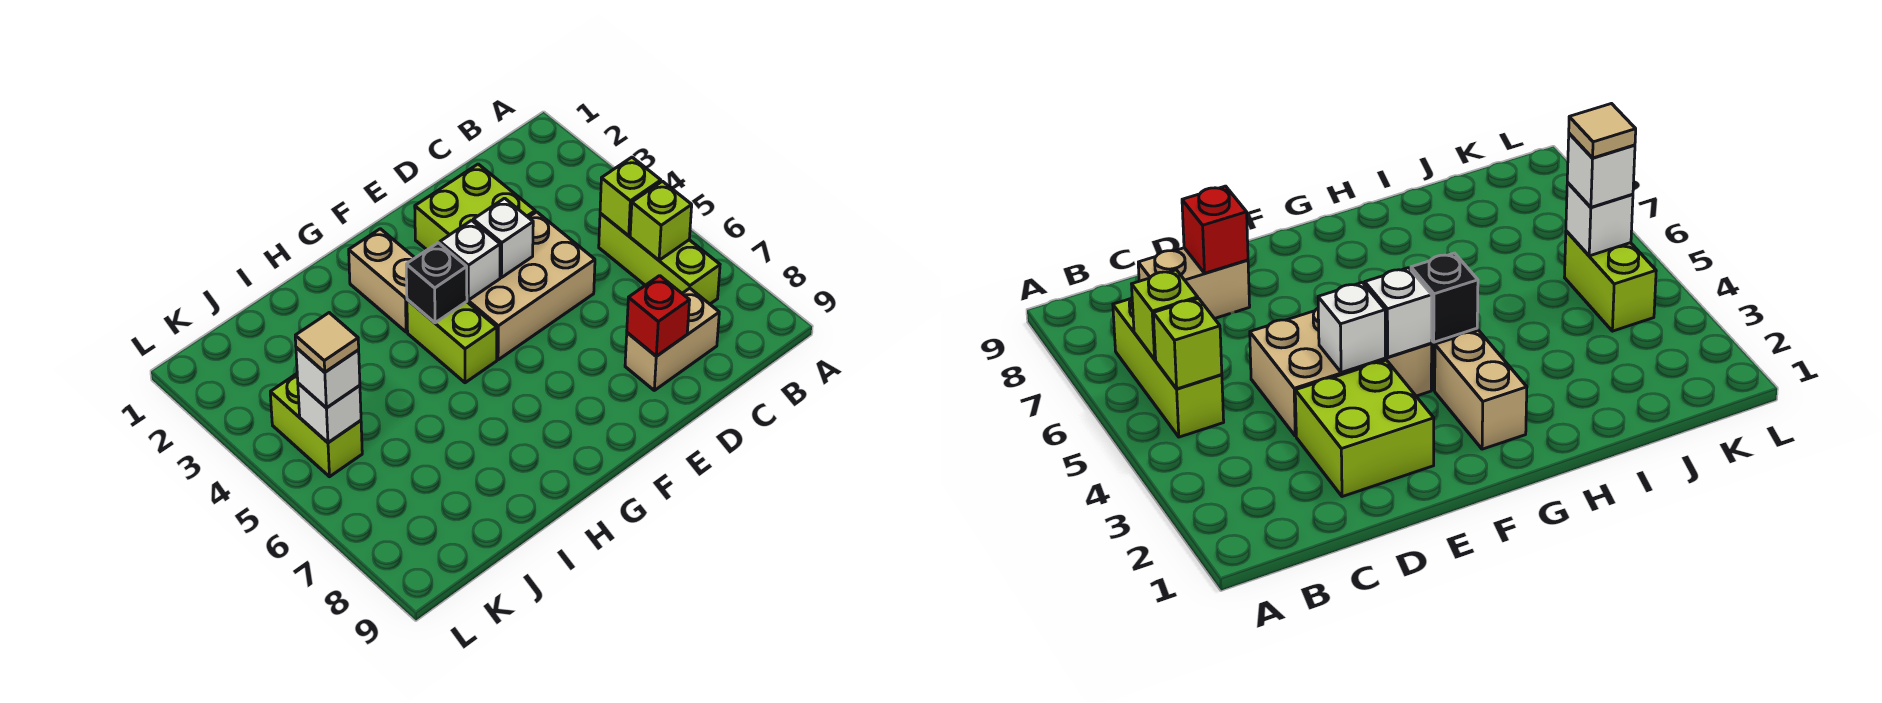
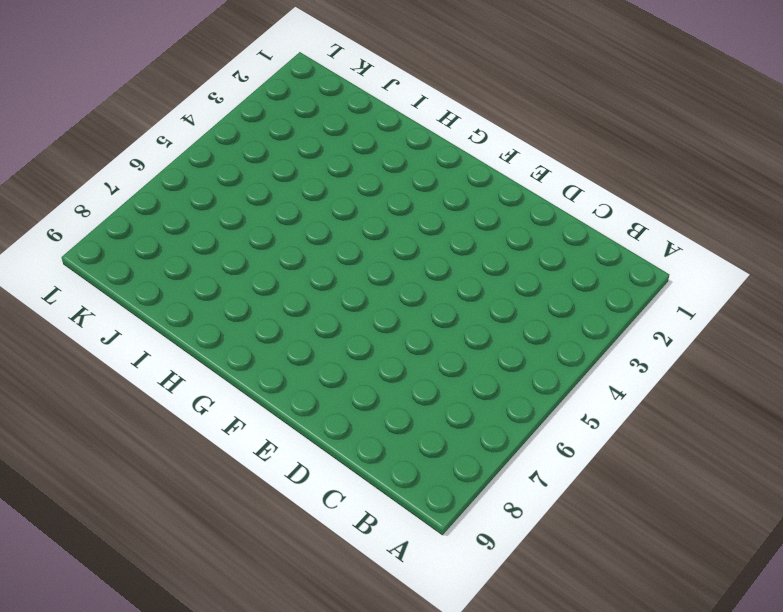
none -> lime 1x3 brick [599,213,720,304]
none -> tan 1x2 brick [625,288,719,390]
none -> lime 2x2 brick [415,164,535,250]

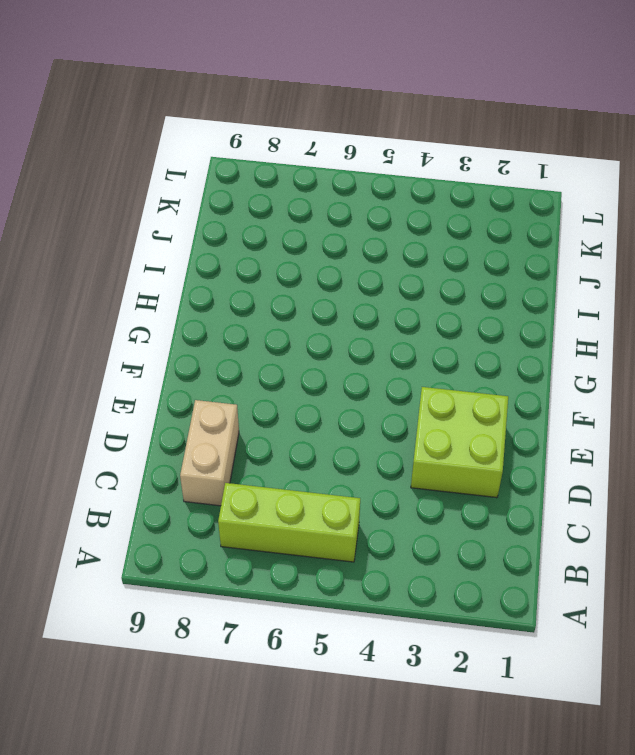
none -> tan 2x3 brick [467,212,595,360]
none -> tan 1x2 brick [349,229,414,332]
none -> lime 1x2 brick [407,300,497,383]

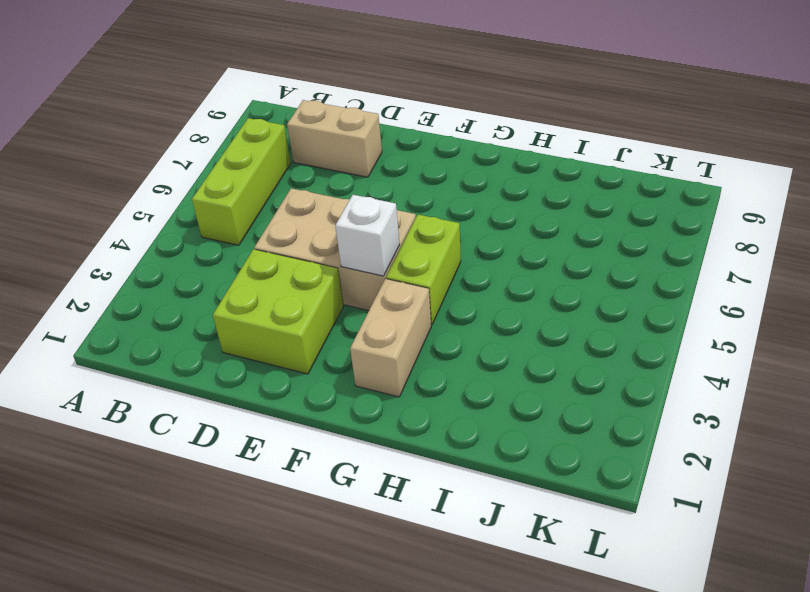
none -> lime 1x2 brick [270,374,362,477]
none -> lime 1x1 brick [600,157,661,236]
none -> lime 1x1 brick [630,181,692,260]

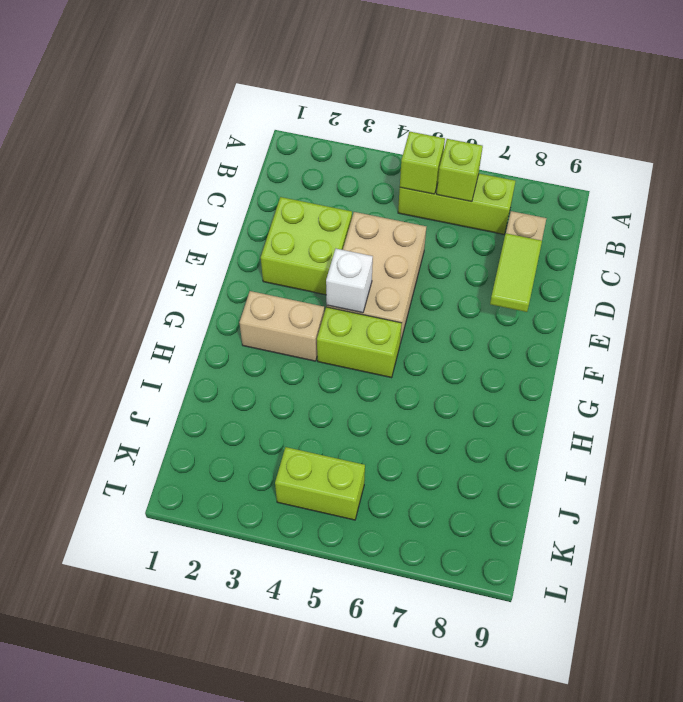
lime 1x2 tile [490,233,542,312] -> red 1x1 brick [627,276,690,356]
none -> white 1x1 brick [473,198,533,278]
none -> black 1x1 brick [406,243,467,323]
none -> white 1x1 brick [298,383,361,442]

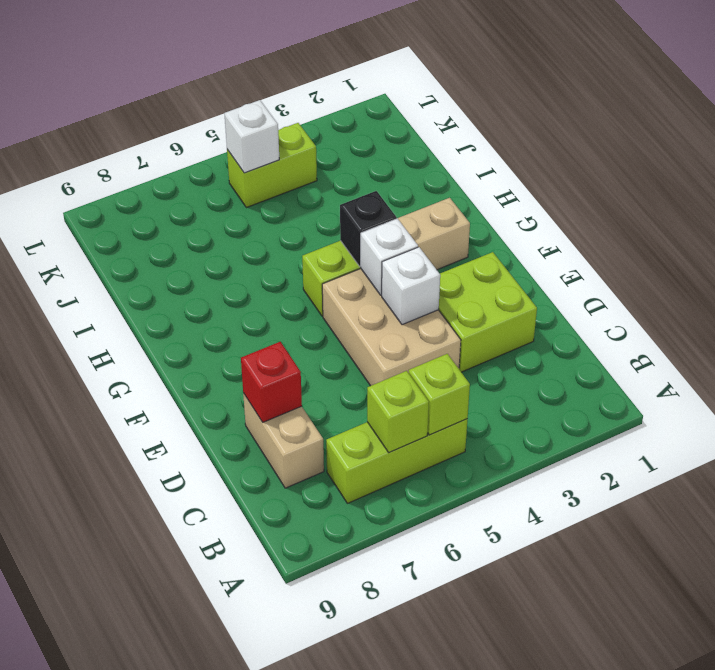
none -> white 1x1 brick [296,348,360,408]
none -> tan 1x1 tile [295,313,359,372]

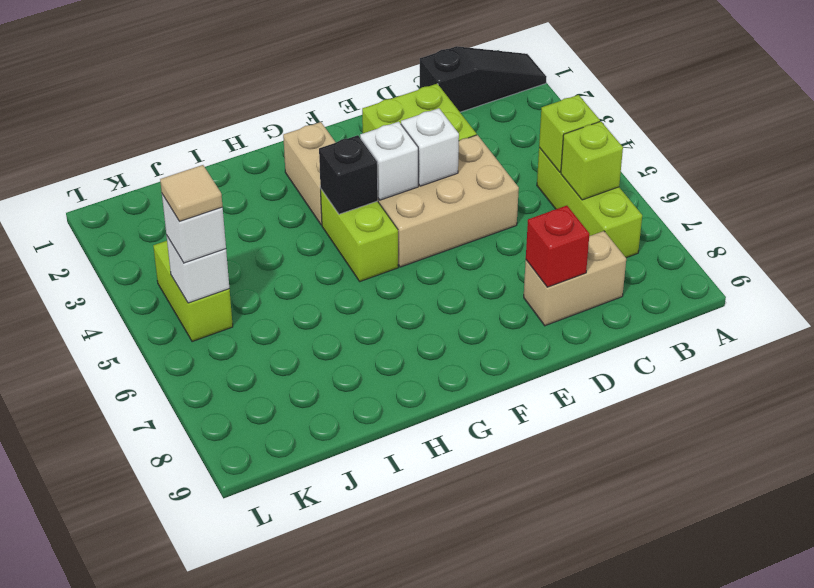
black 1x3 slope [420,46,547,112] -> none

